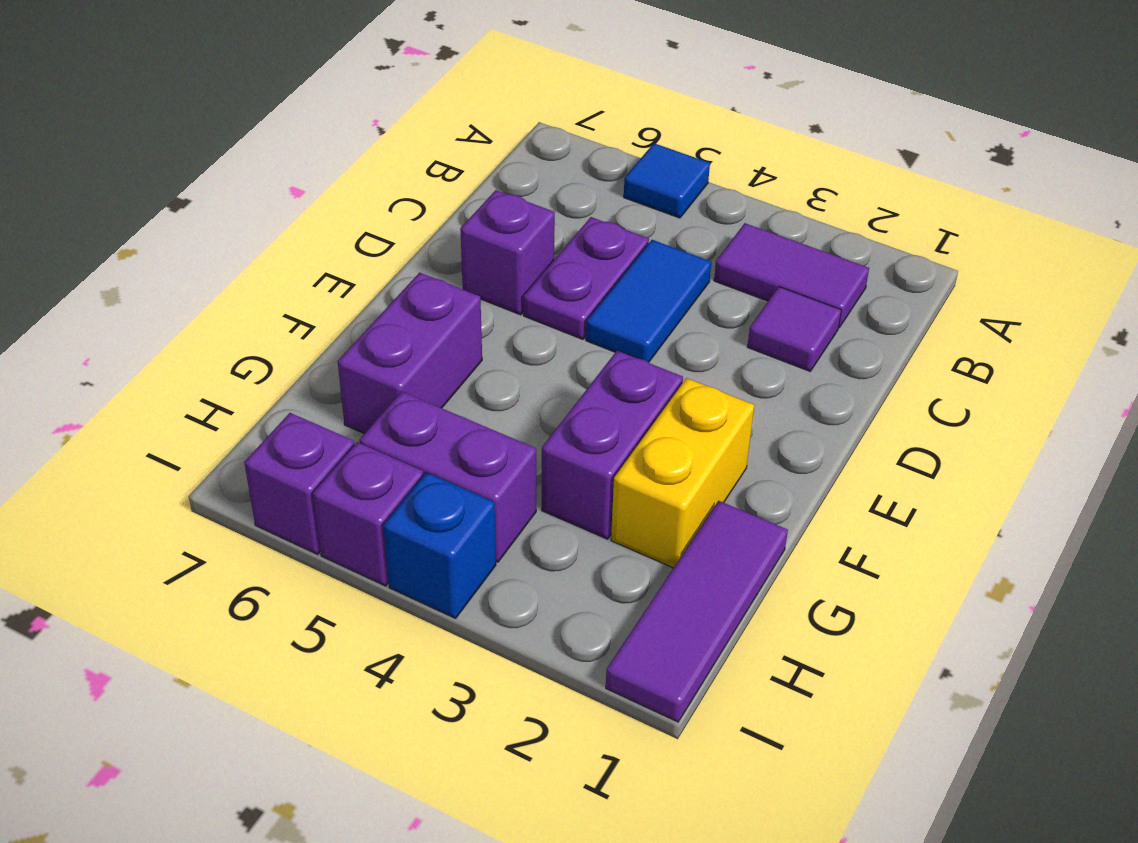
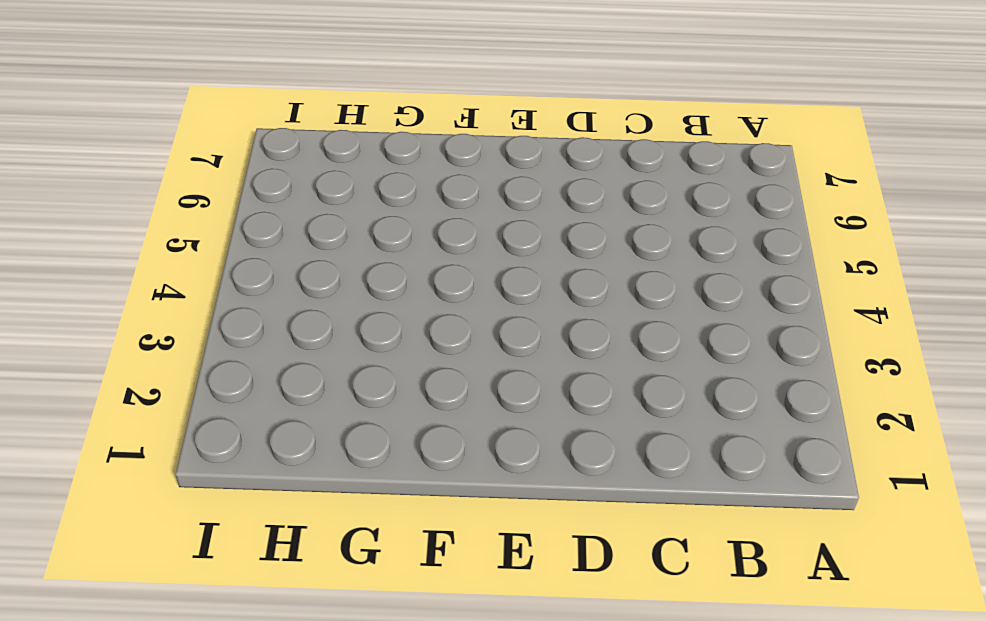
none -> blue 1x1 tile [624,143,710,218]
none -> purple 1x2 tile [714,223,869,328]
none -> purple 1x1 tile [748,287,841,371]

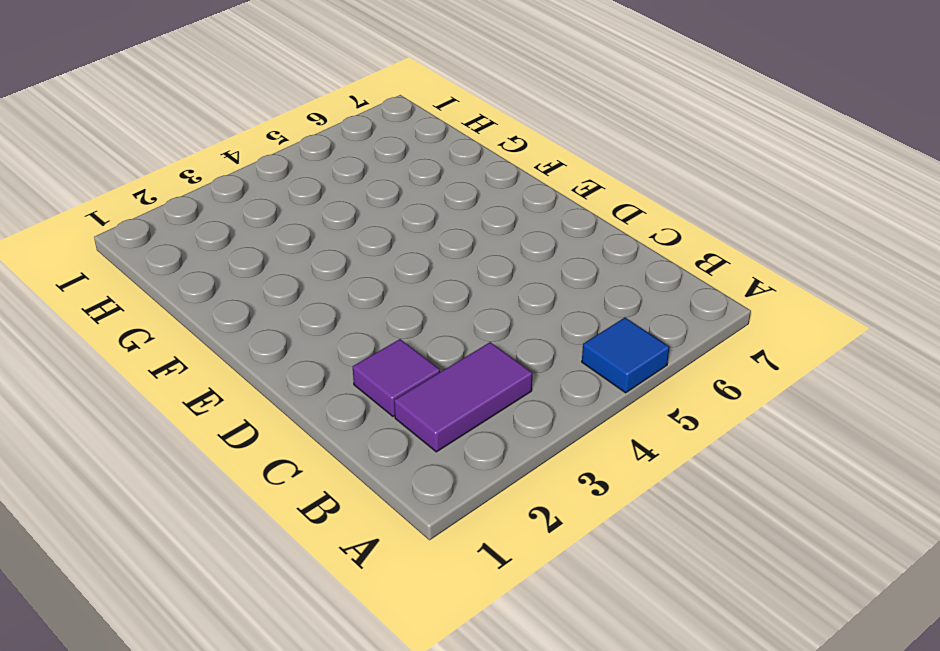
none -> blue 1x2 tile [586,240,711,362]
none -> purple 1x2 plate [524,217,649,339]
none -> purple 1x1 brick [460,190,555,315]

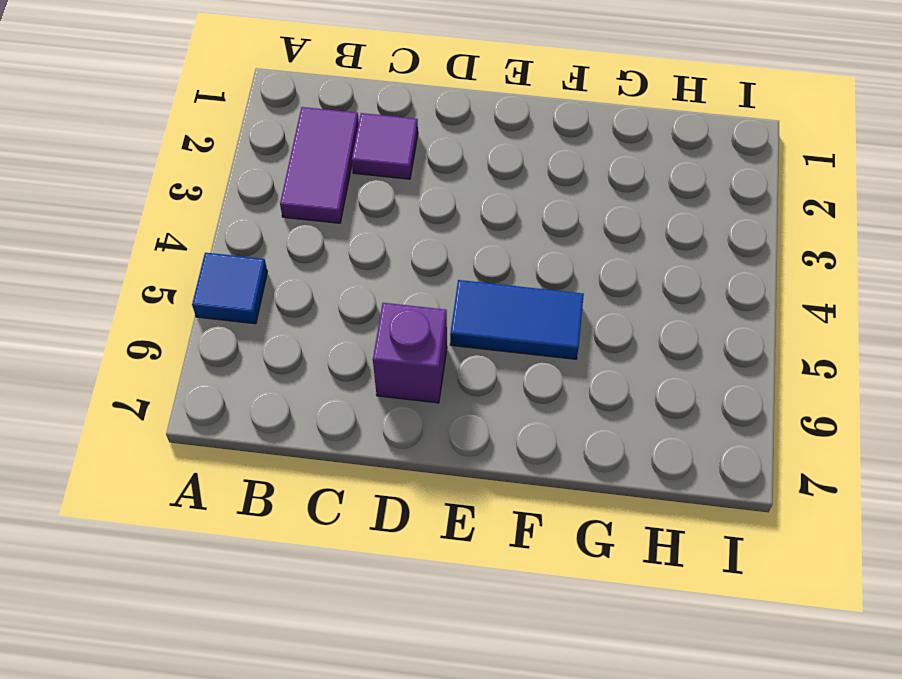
blue 1x2 tile [450,280,584,359] -> blue 1x2 tile moved to [586,240,711,362]
none -> purple 1x2 plate [524,217,649,339]
none -> yellow 1x2 brick [611,378,754,568]
none -> purple 1x2 brick [542,351,683,539]

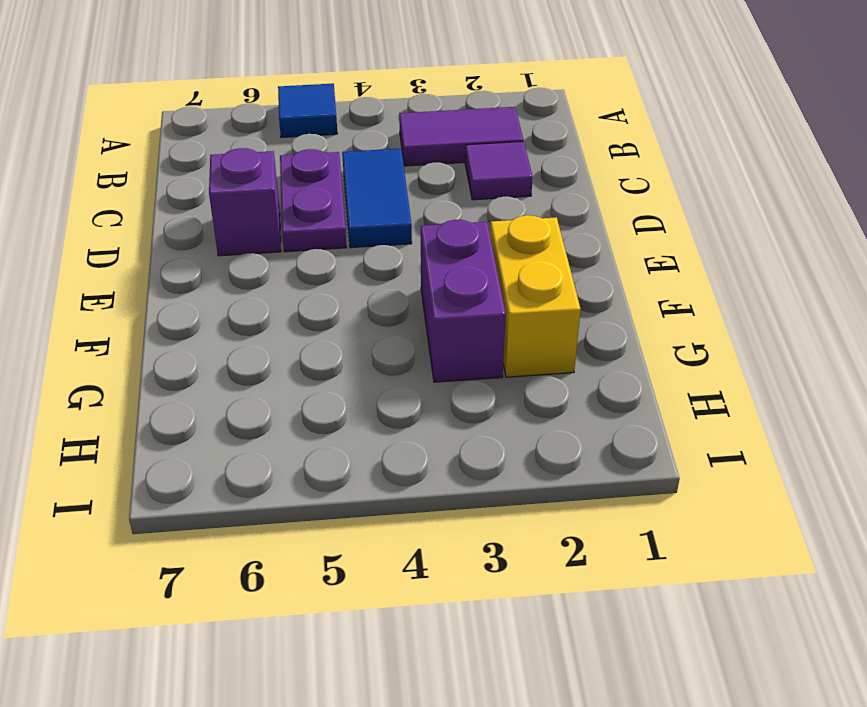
none -> purple 1x2 brick [338,272,482,434]
none -> purple 1x3 tile [606,501,788,722]
none -> purple 1x2 brick [360,392,536,562]

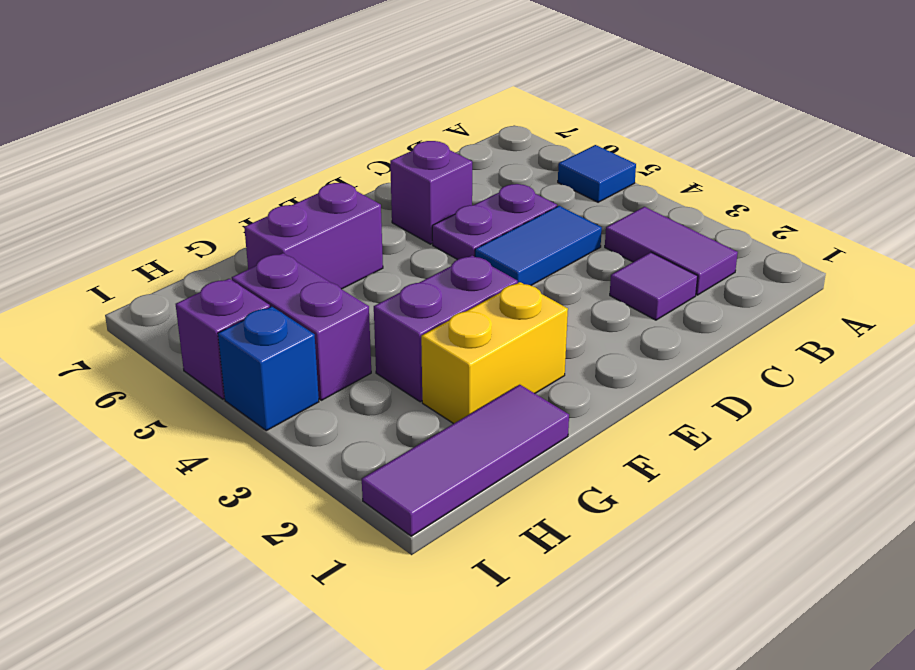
none -> purple 1x1 brick [244,413,354,554]

